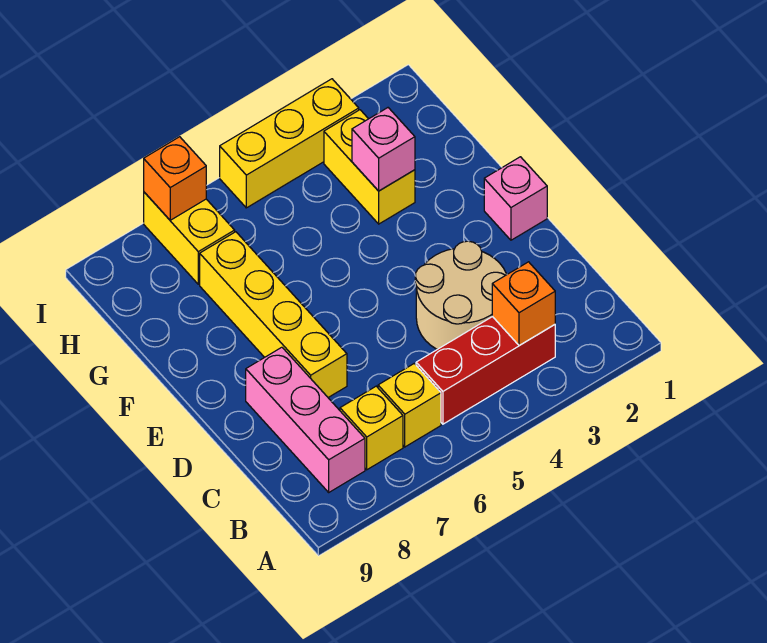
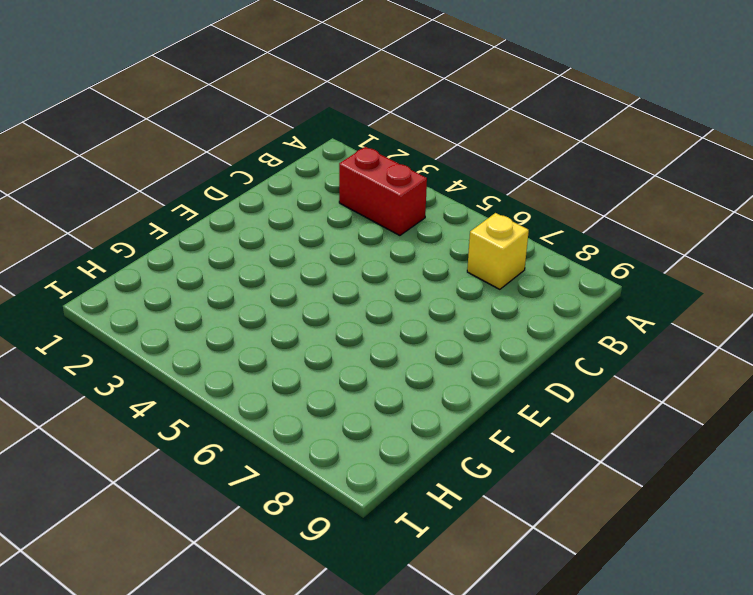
red 1x2 brick [339,147,427,236] -> red 1x3 brick [416,317,555,424]
none -> yellow 1x1 brick [378,363,441,447]
none -> pink 1x3 brick [246,347,365,492]
none -> tan 2x2 round brick [415,241,507,349]

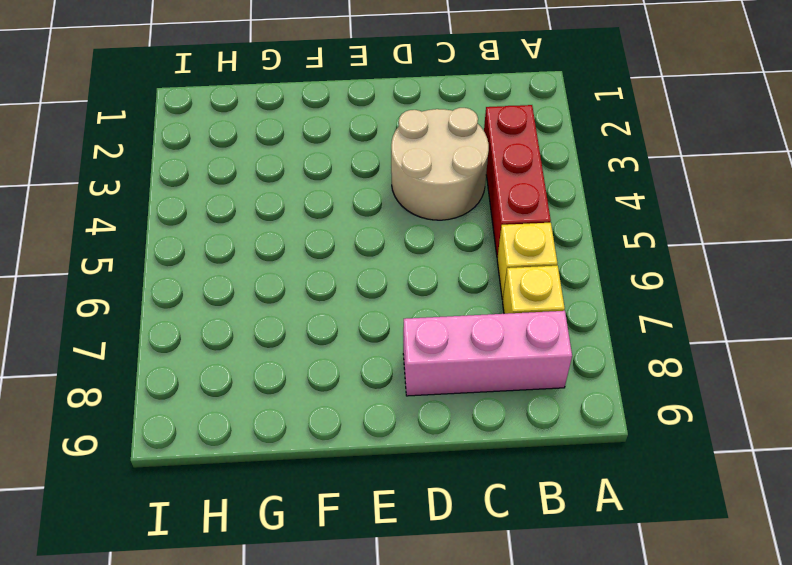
none -> yellow 1x4 brick [200,232,347,397]
none -> pink 1x1 brick [484,157,547,240]
none -> yellow 1x2 brick [324,110,415,224]

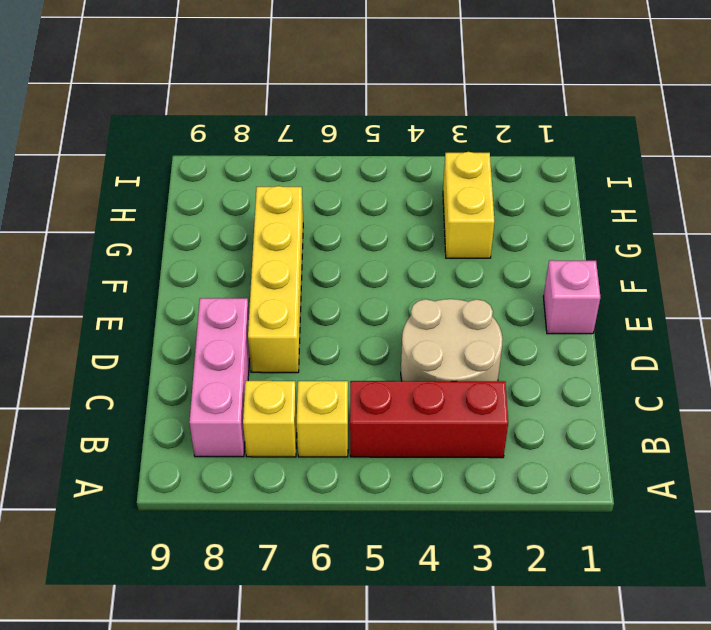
none -> yellow 1x2 brick [144,192,235,284]
none -> yellow 1x3 brick [220,79,359,208]
none -> orange 1x1 brick [492,262,555,346]

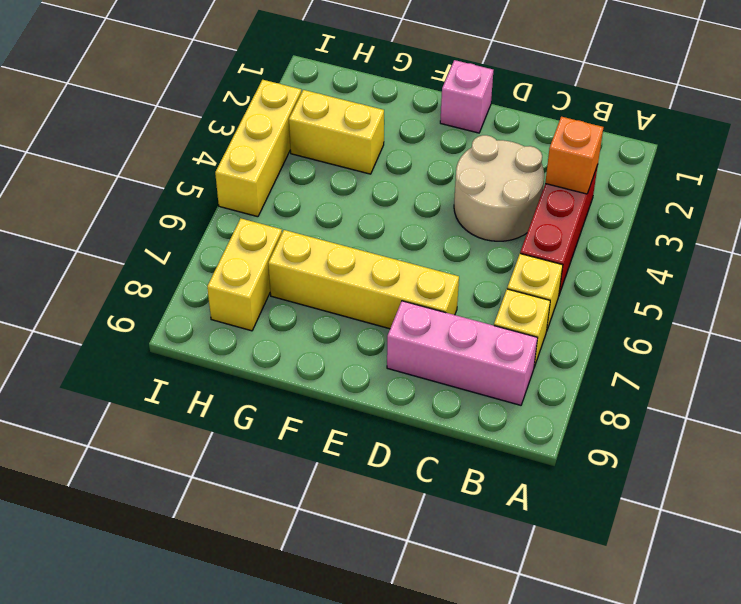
yellow 1x2 brick [207,218,282,331] -> yellow 1x2 brick turned to [144,192,235,284]
none -> pink 1x1 brick [352,108,415,191]
none -> orange 1x1 brick [144,137,206,220]

